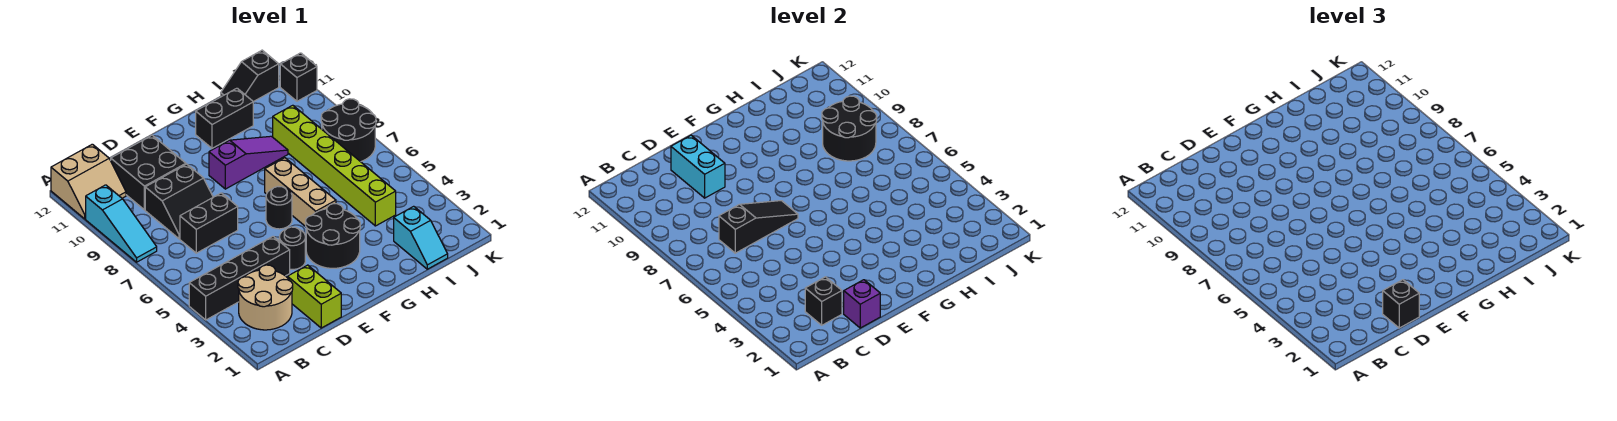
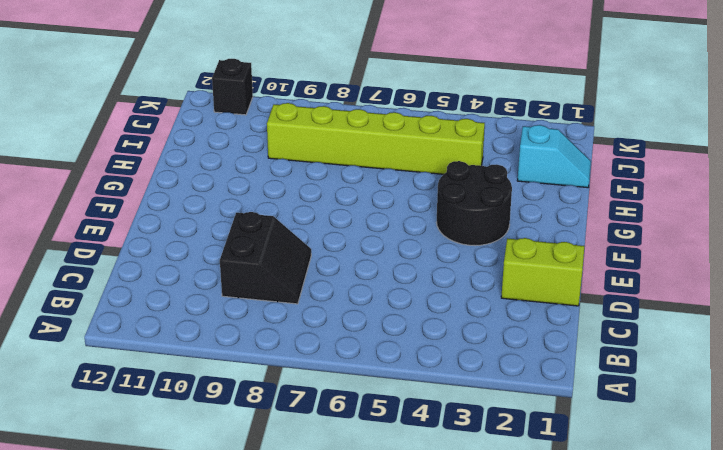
none -> black 1x4 brick [189,236,290,320]
none -> cyan 1x3 slope [86,185,157,262]
none -> tan 2x2 slope [51,144,126,219]

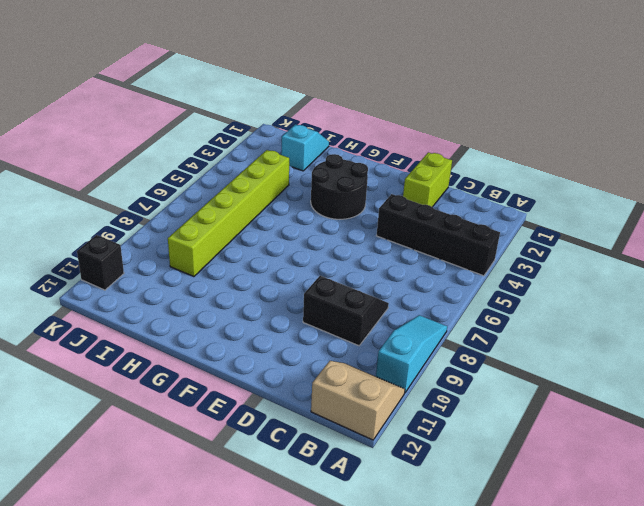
none -> tan 2x2 round brick [238,265,293,330]
none -> black 1x2 brick [180,193,238,253]
none -> black 2x2 brick [111,135,186,210]

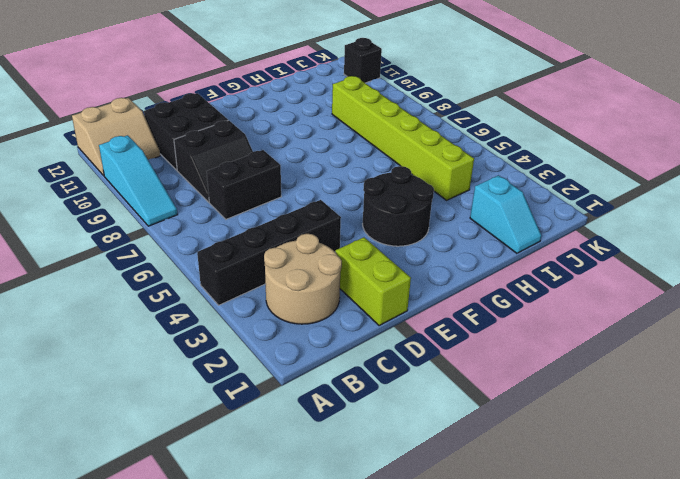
none -> black 1x1 round brick [279,227,305,270]
none -> black 1x1 round brick [266,187,292,229]
none -> purple 1x3 slope [209,136,288,189]

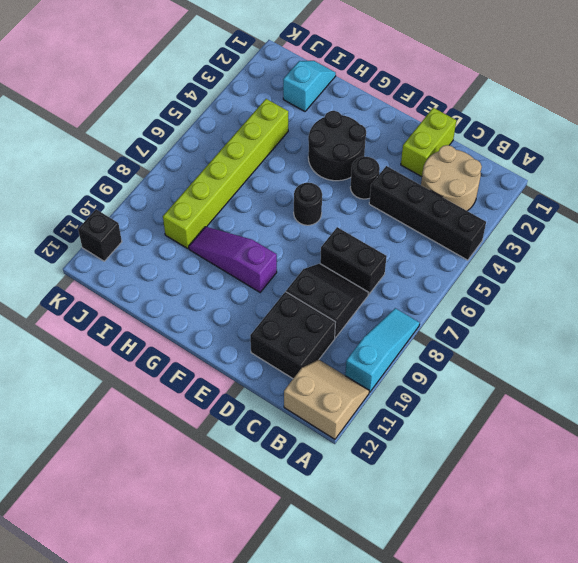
none -> tan 1x3 brick [265,158,336,227]
none -> black 1x2 brick [196,88,253,148]
none -> black 1x2 slope [221,50,279,102]

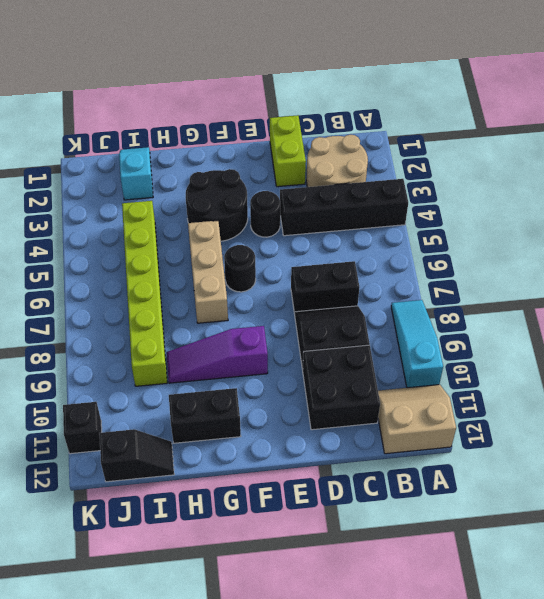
none -> black 2x2 round brick [321,99,376,162]
none -> black 1x1 brick [805,277,842,325]
none -> black 1x3 slope [719,201,798,253]

